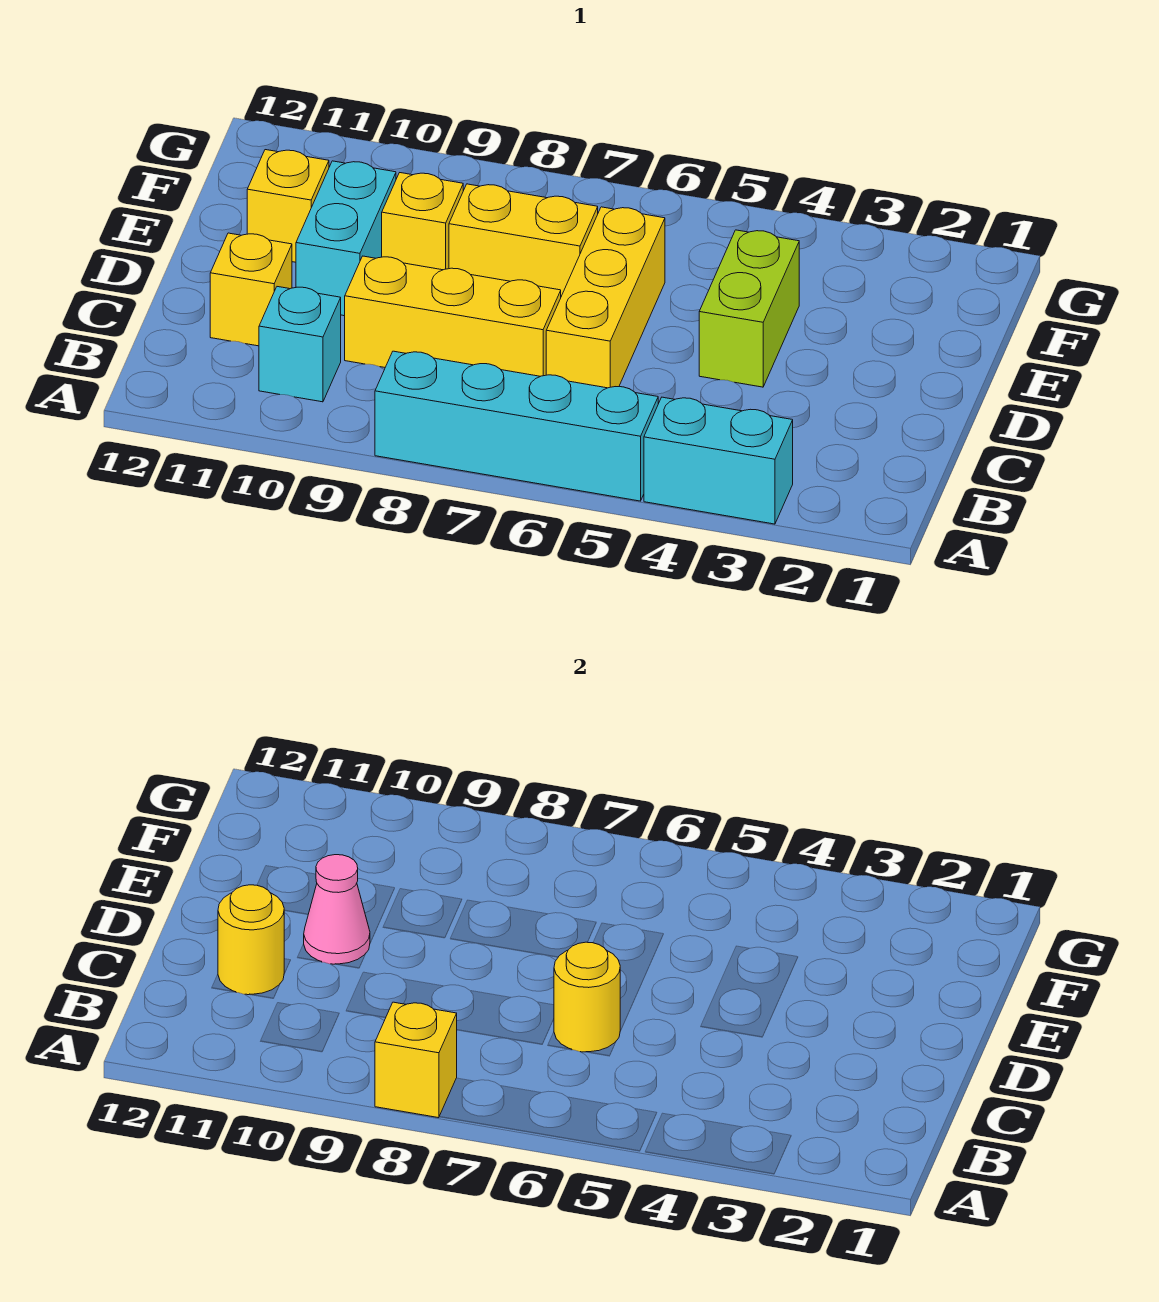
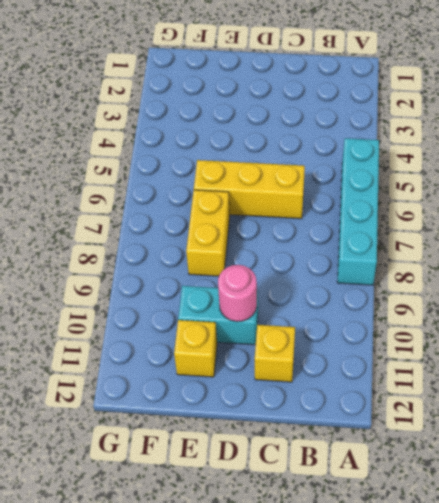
pink 1x1 round brick [218,265,257,322] -> pink 1x1 cone [304,855,370,964]
none -> cyan 1x2 brick [644,397,793,524]
none -> cyan 1x1 brick [259,287,341,402]
none -> yellow 1x3 brick [345,256,561,376]

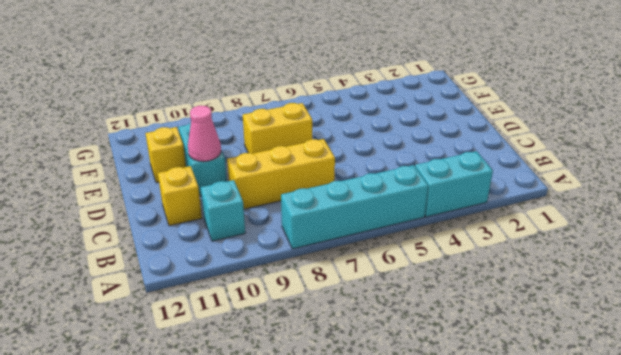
none -> yellow 1x3 brick [546,207,665,388]
none -> lime 1x2 brick [699,230,799,387]
none -> yellow 1x1 brick [382,173,463,270]

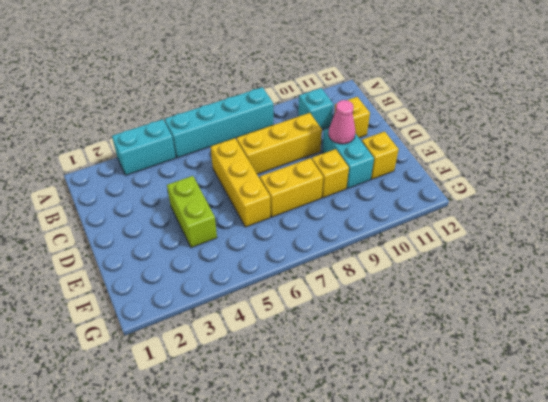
none -> yellow 1x1 brick [375,1002,457,1118]
none -> yellow 1x1 round brick [554,942,620,1052]
none -> yellow 1x1 round brick [218,885,285,995]

